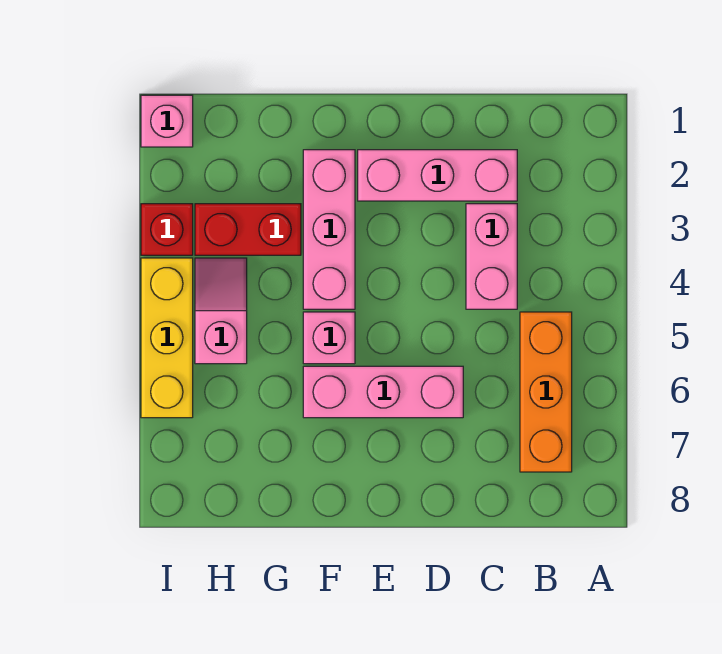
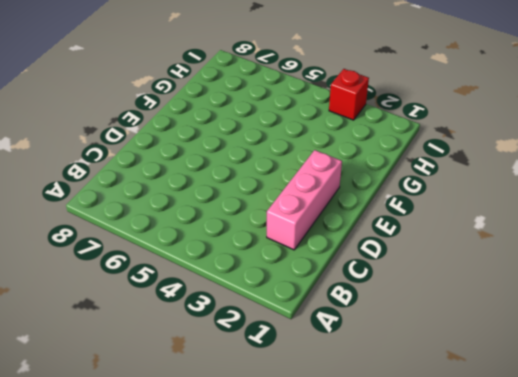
none -> orange 1x3 brick [520,312,572,472]
none -> pink 1x2 brick [466,204,517,309]

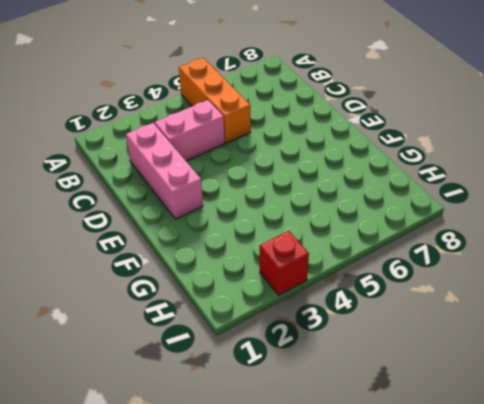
orange 1x3 brick [179,58,251,143] -> orange 1x3 brick turned to [520,312,572,472]
none -> pink 1x3 brick [303,366,463,418]
none -> pink 1x3 brick [303,150,355,309]

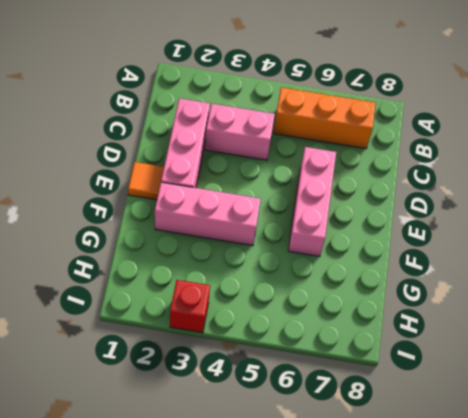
orange 1x1 tile [128,162,164,200] -> none
none -> pink 1x1 brick [303,312,355,364]
none -> red 1x2 brick [195,204,301,255]

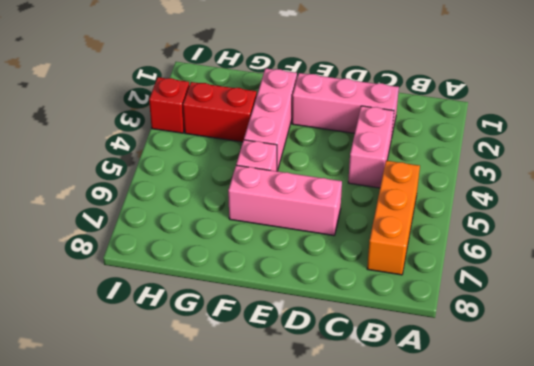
none -> pink 1x2 slope [195,258,247,364]
none -> pink 1x1 brick [141,95,193,147]

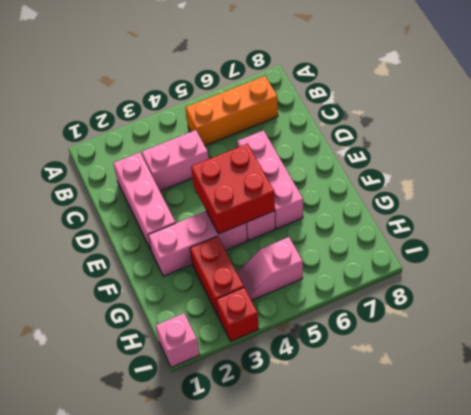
red 2x2 brick [191,144,275,234] -> none
none -> yellow 1x3 brick [141,258,193,418]

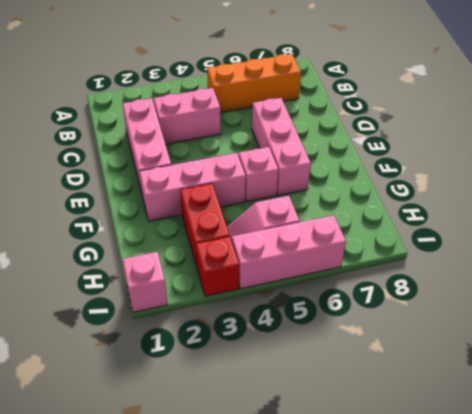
pink 1x3 brick [232,215,346,289] -> yellow 1x3 brick [141,258,193,418]

